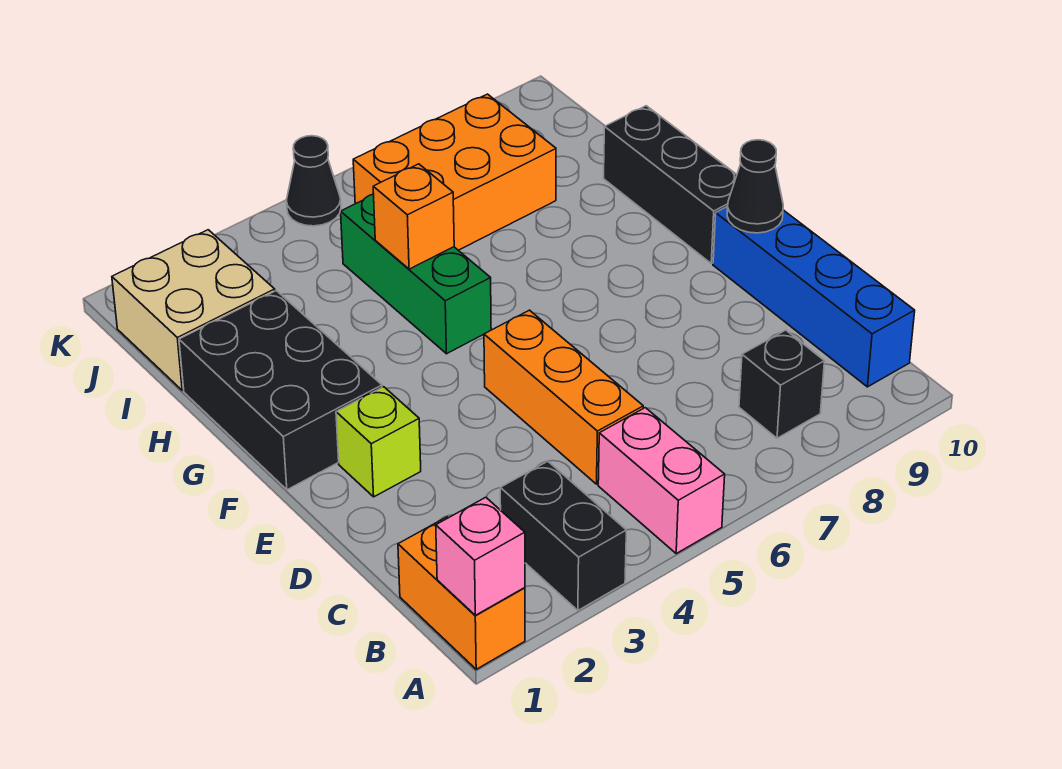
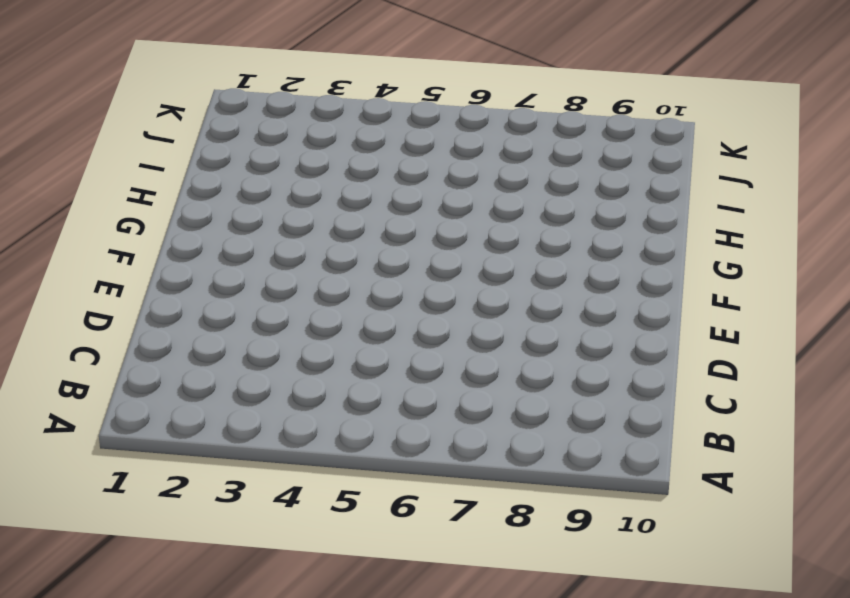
none -> orange 1x2 brick [398,517,525,669]
none -> black 1x2 brick [500,461,626,610]
none -> pink 1x2 brick [598,408,725,553]

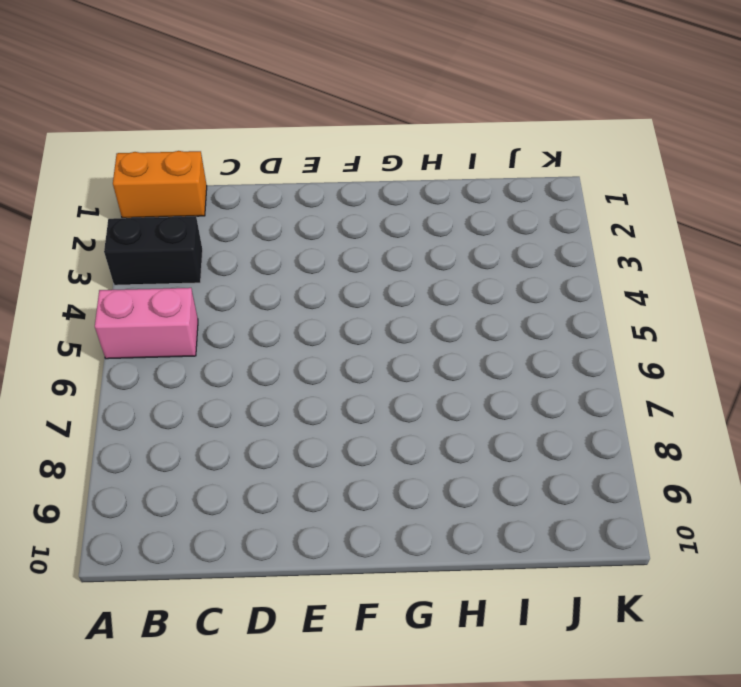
none -> black 1x1 brick [739,330,824,438]
none -> blue 1x4 brick [713,206,915,387]
none -> orange 1x3 brick [484,310,643,484]

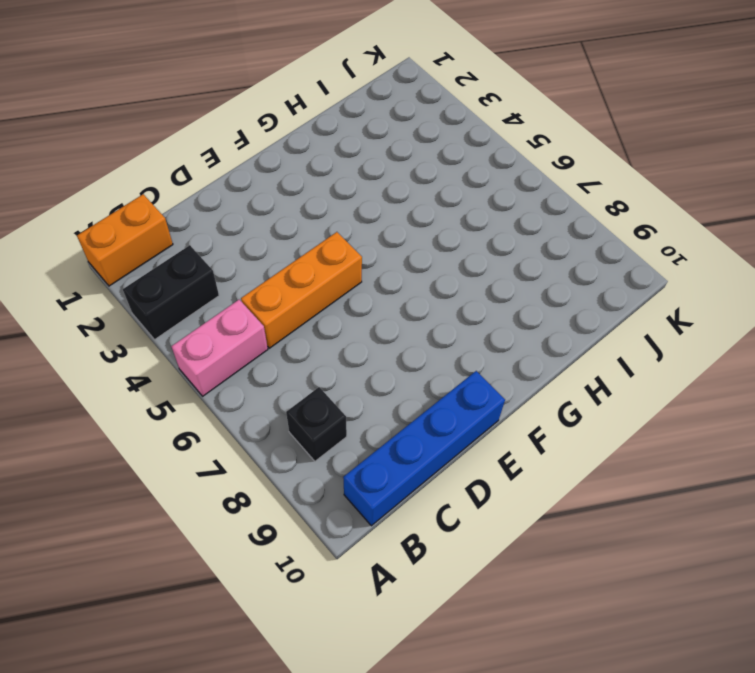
none -> lime 1x1 brick [336,387,421,497]
none -> black 2x3 brick [179,291,382,490]
none -> black 1x3 brick [604,106,737,264]

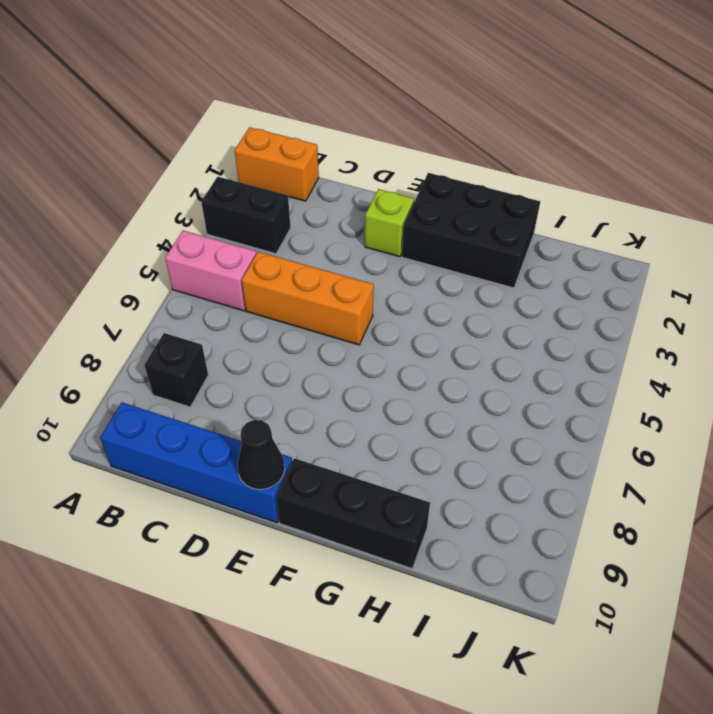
none -> green 1x3 brick [341,194,491,354]
none -> tan 2x2 brick [112,230,275,390]
none -> orange 2x3 brick [353,94,556,250]

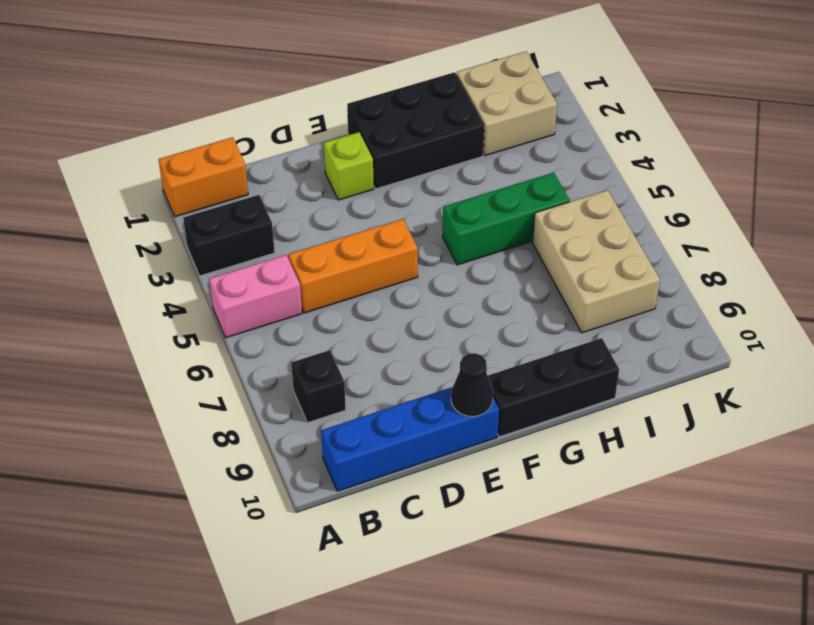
tan 2x3 brick [533,190,660,333] -> orange 2x3 brick [353,94,556,250]
none -> black 1x1 cone [286,136,341,226]
none -> pink 1x1 brick [436,497,525,615]
none -> orange 1x1 brick [373,164,454,269]

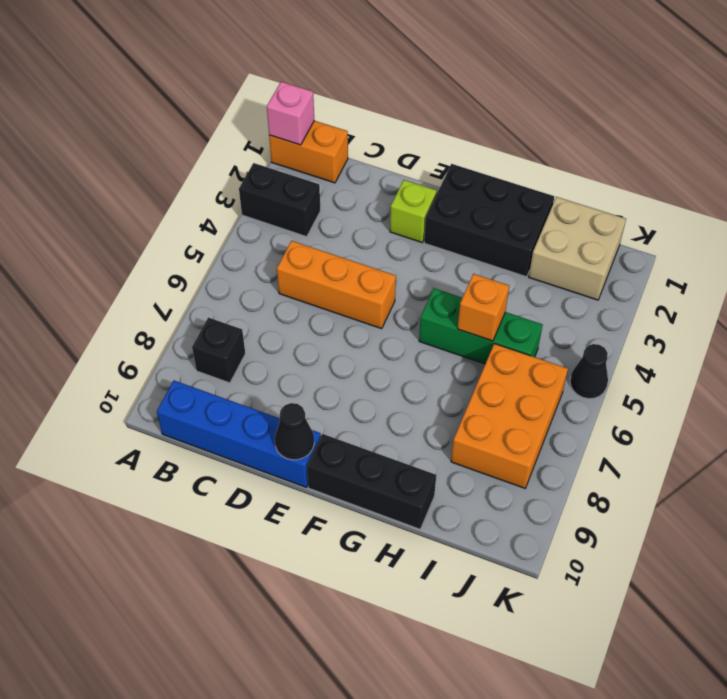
none -> pink 1x2 brick [598,408,725,553]

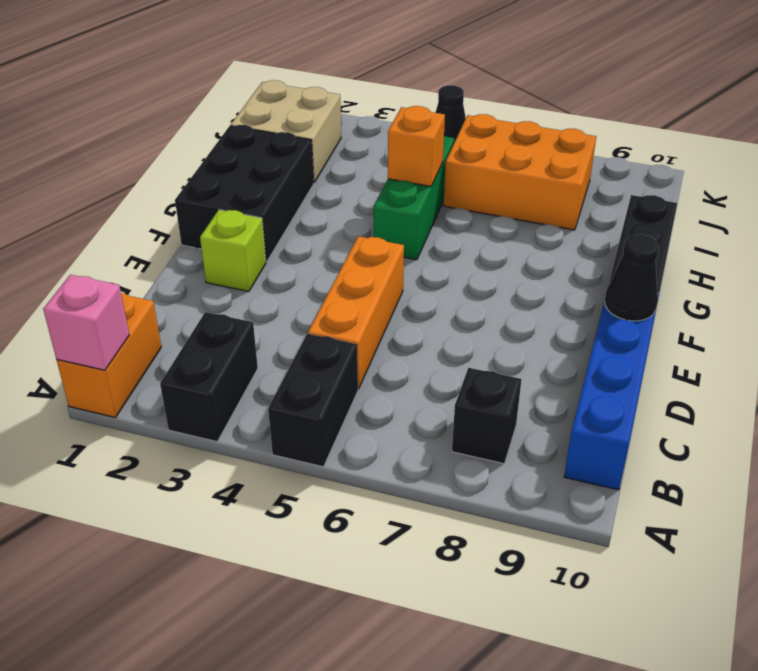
black 1x2 brick [268,334,358,467] -> pink 1x2 brick [598,408,725,553]

